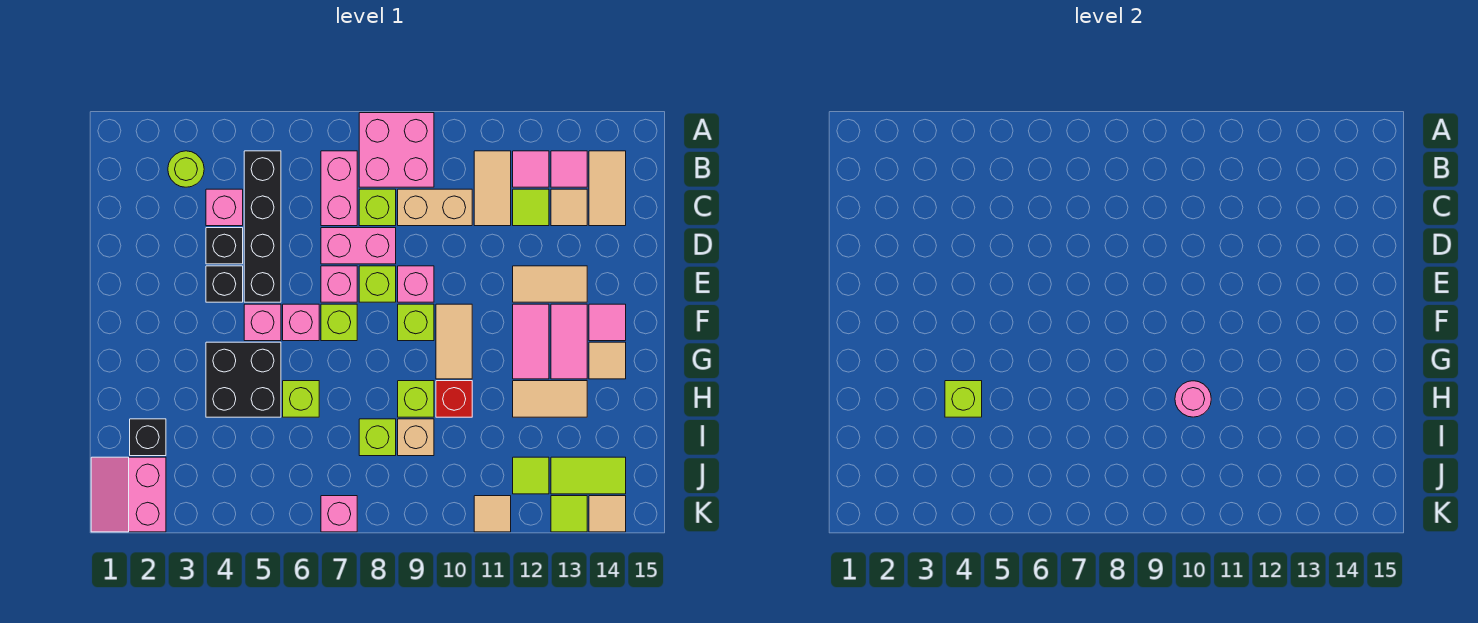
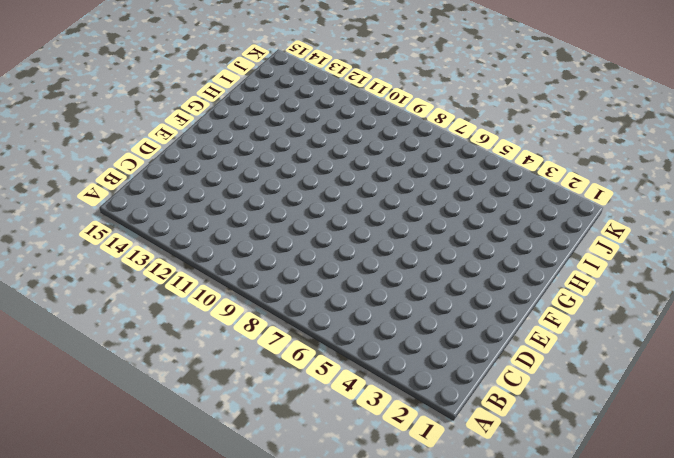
none -> pink 2x2 brick [359,113,434,187]
none -> lime 1x1 round brick [168,151,204,187]
none -> black 1x4 brick [244,151,281,302]
none -> pink 1x2 brick [321,151,357,226]

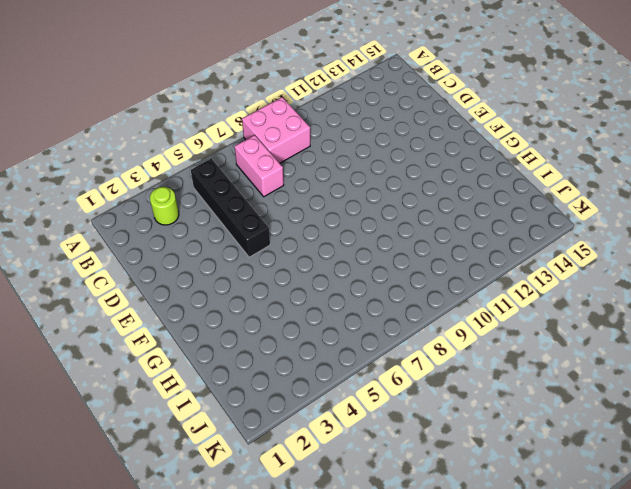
none -> tan 1x2 tile [474,151,511,226]
none -> pink 1x1 tile [513,151,549,187]
none -> pink 1x1 tile [551,151,587,187]
none -> tan 1x2 tile [589,151,626,226]

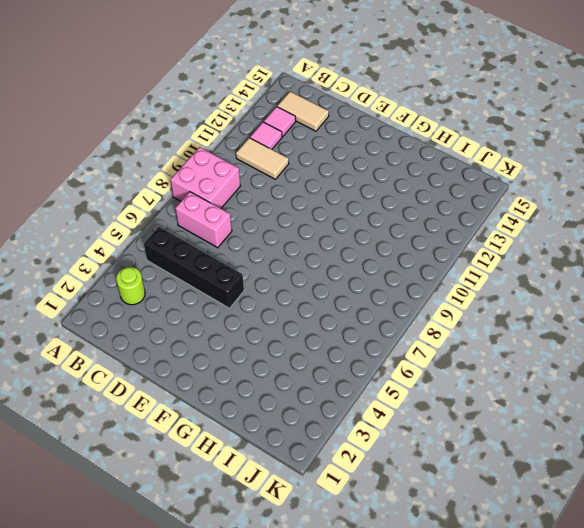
none -> pink 1x1 brick [206,189,243,226]
none -> lime 1x1 brick [359,189,396,226]
none -> tan 1x2 brick [398,189,472,226]
none -> lime 1x1 tile [513,189,549,226]

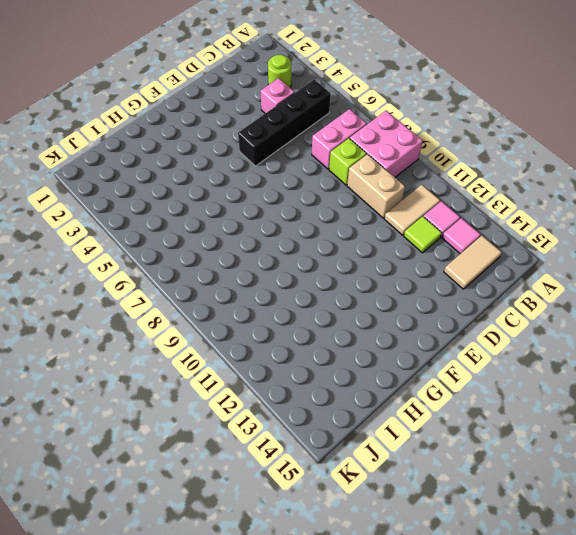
none -> tan 1x1 tile [551,189,587,226]
none -> black 1x1 brick [206,228,243,264]
none -> pink 1x2 brick [321,228,396,264]
none -> black 1x1 brick [206,266,243,302]

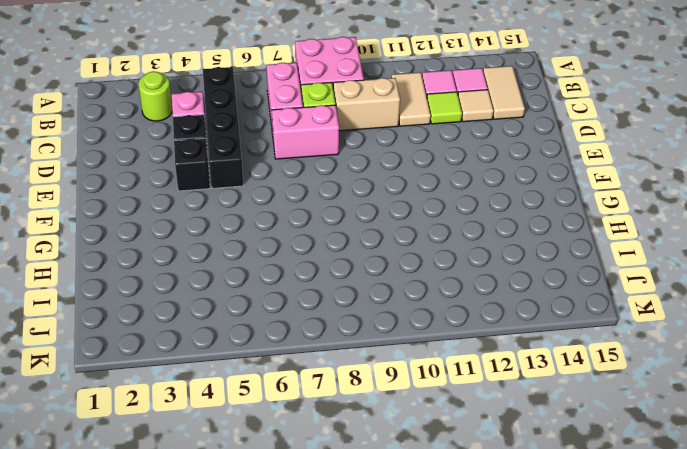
none -> pink 1x1 brick [321,266,357,302]
none -> lime 1x1 brick [359,266,396,302]
none -> pink 1x1 brick [398,266,434,302]
none -> tan 1x2 tile [513,266,587,302]

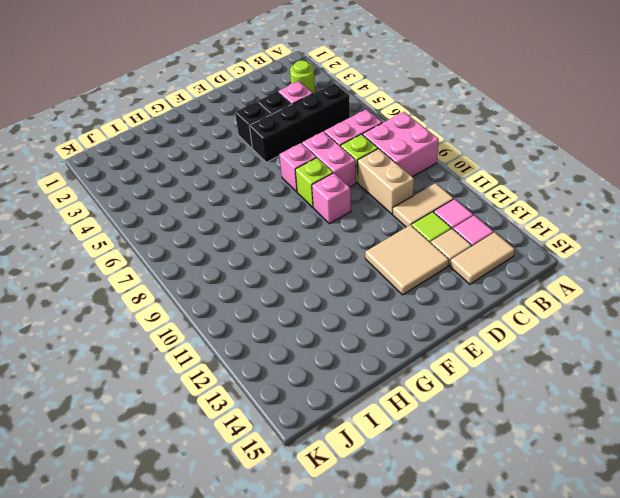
tan 2x2 tile [365,225,449,295] -> tan 1x2 tile [513,266,587,302]
none -> pink 1x1 brick [244,304,281,341]
none -> pink 1x1 brick [283,304,319,341]
none -> lime 1x1 brick [321,304,357,341]
none -> lime 1x1 brick [398,304,434,341]

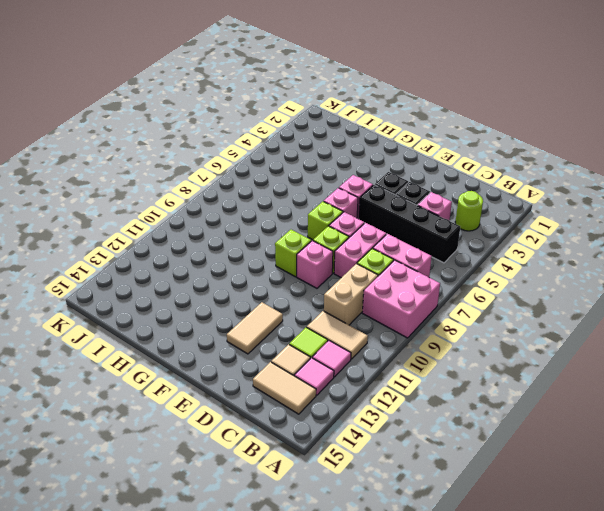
none -> tan 1x2 tile [436,304,472,379]
none -> pink 1x2 tile [513,304,549,379]
none -> pink 1x2 tile [551,304,587,379]
none -> pink 1x1 tile [589,304,626,341]

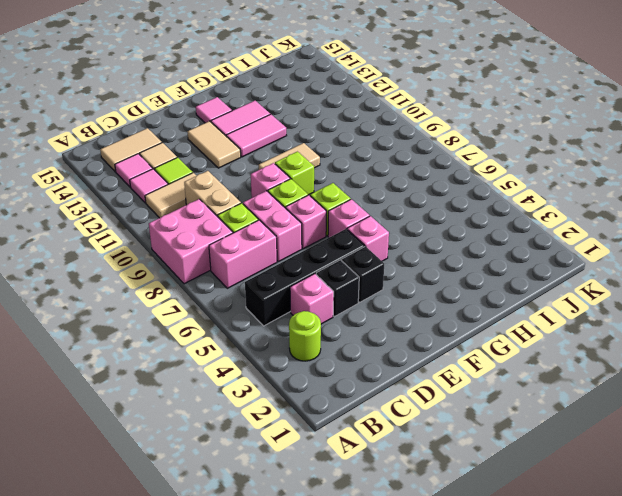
none -> black 2x2 brick [206,342,281,417]
none -> tan 1x1 tile [589,342,626,379]
none -> lime 1x1 brick [283,381,319,417]
none -> lime 1x1 brick [398,381,434,417]

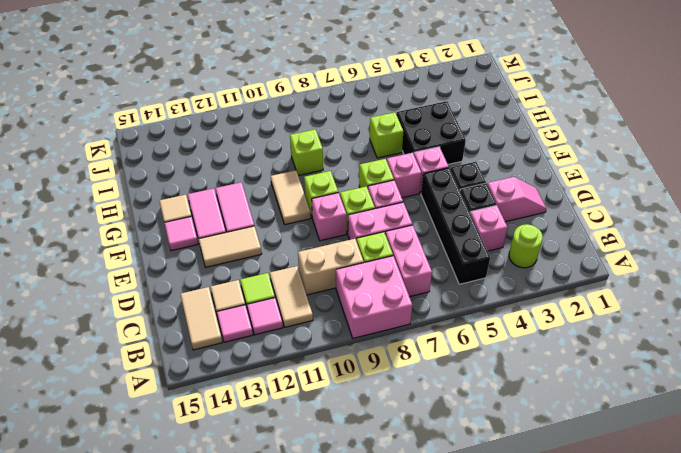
pink 1x2 slope [487,177,547,222] -> none
none -> red 1x1 brick [436,381,472,417]
none -> tan 1x2 tile [513,381,587,417]
none -> black 1x1 brick [130,419,166,456]
none -> lime 1x1 brick [359,419,396,456]

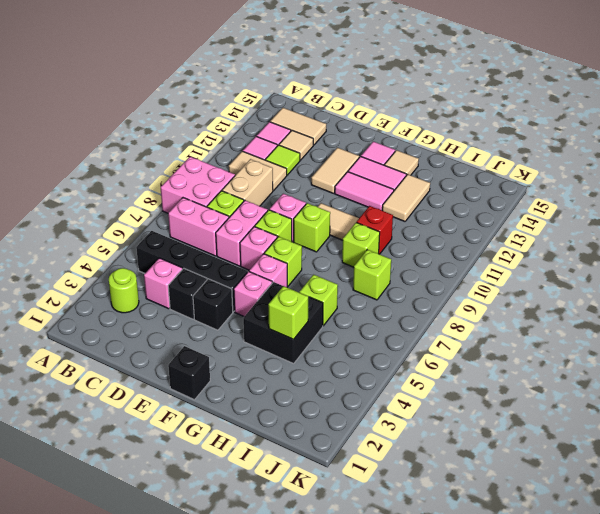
black 1x1 brick [168,346,210,400] -> black 1x1 brick moved to [130,419,166,456]
none -> tan 1x1 brick [398,419,434,456]
none -> pink 2x2 slope [91,457,166,532]
none -> lime 1x1 tile [513,457,549,494]
none -> lime 1x2 tile [551,457,626,494]

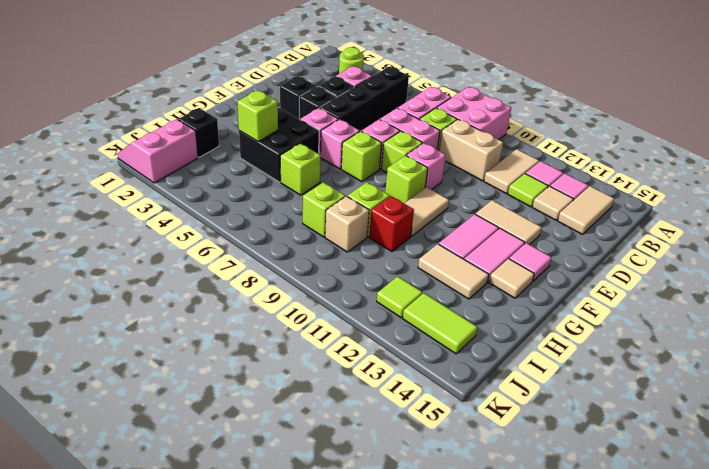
black 1x1 brick [280,76,316,119] -> none
none -> pink 1x1 brick [321,496,357,532]
none -> tan 1x1 tile [474,496,511,532]
none -> lime 1x1 tile [551,496,587,532]
none -> tan 1x1 tile [589,496,626,532]

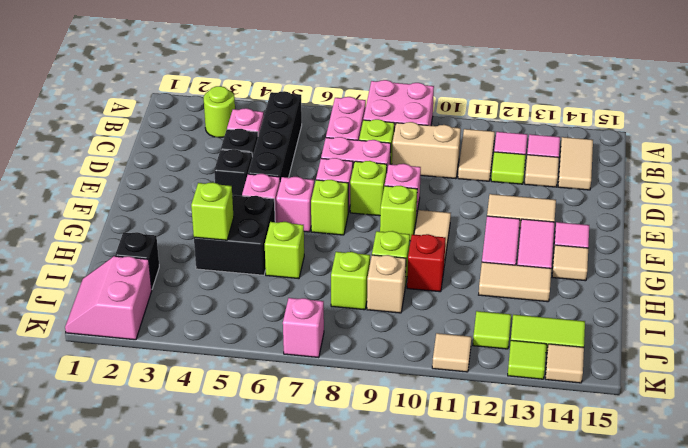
none -> pink 1x1 round brick [1175,381,1211,417]

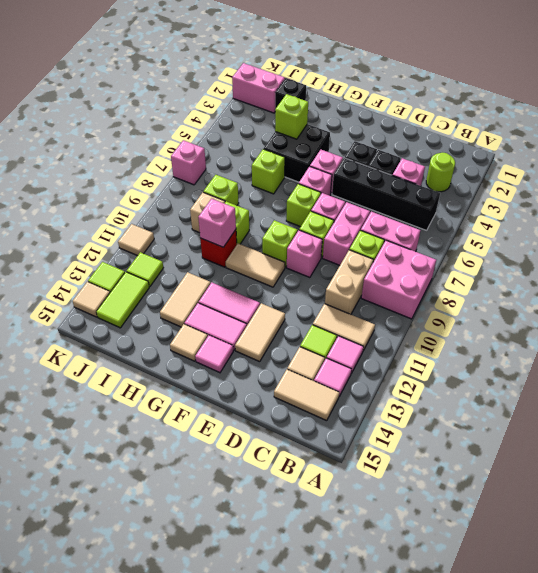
pink 1x1 brick [198,199,236,247] -> pink 1x1 round brick [1175,381,1211,417]

